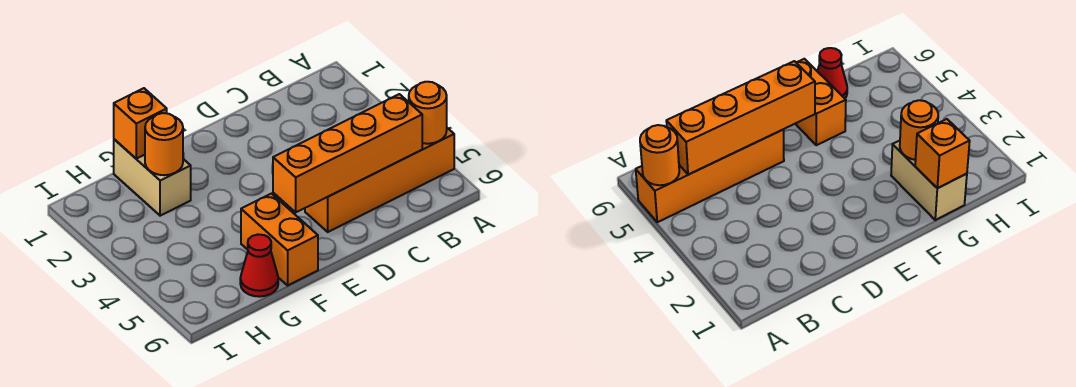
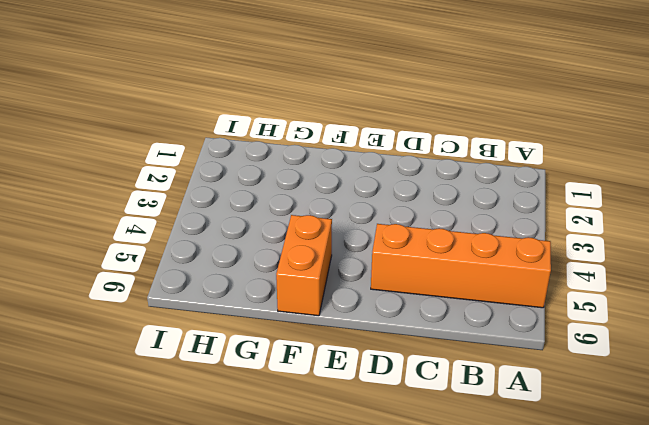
none -> tan 1x2 brick [114,139,191,216]
none -> red 1x1 cone [240,234,278,297]

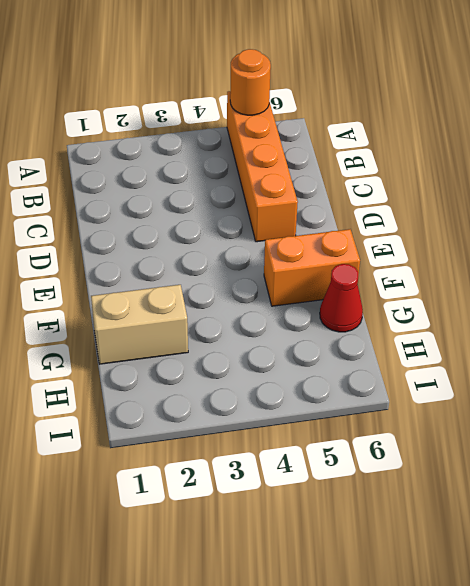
none -> orange 1x4 brick [273,94,422,212]
none -> orange 1x1 brick [114,88,167,159]

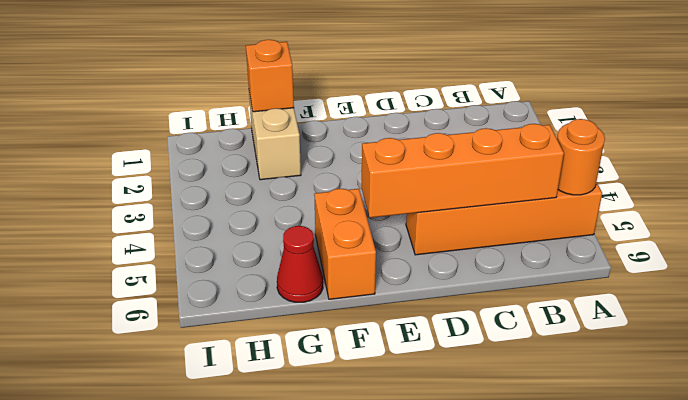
none -> orange 1x1 round brick [145,113,183,175]

